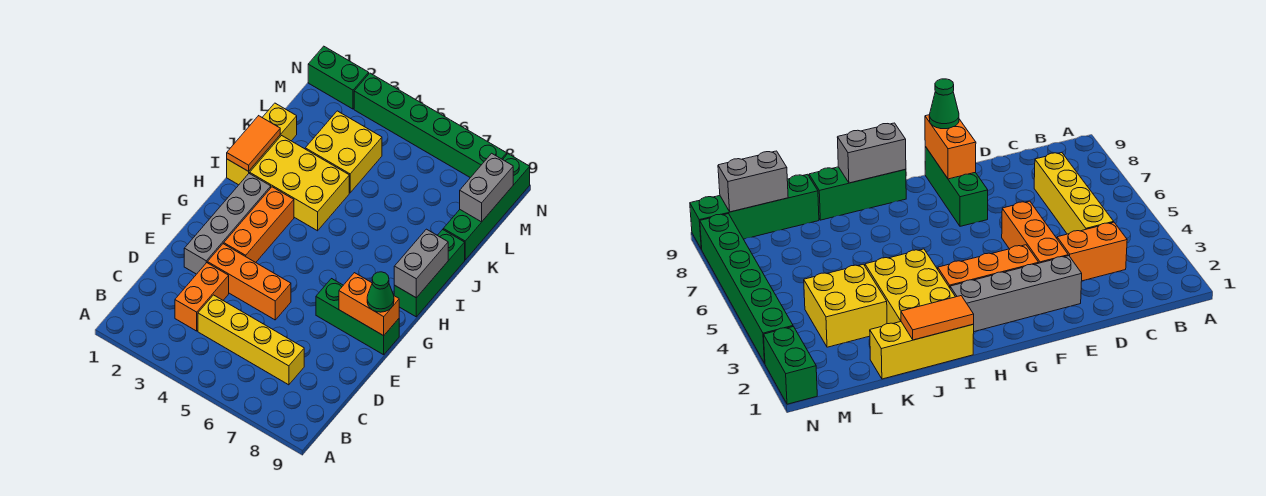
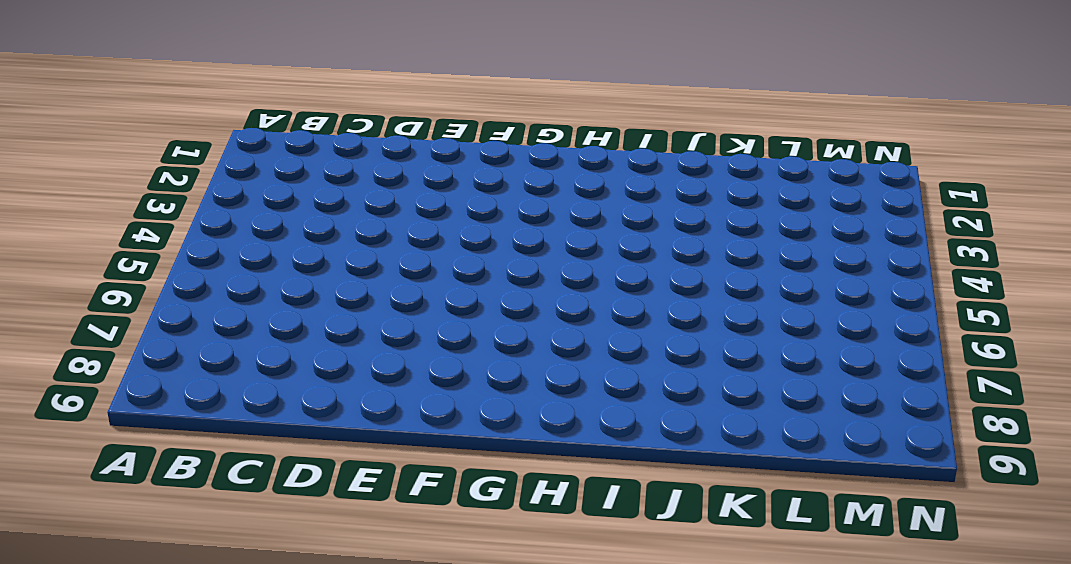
none -> orange 1x2 brick [175,263,229,331]
none -> yellow 1x4 brick [198,295,304,385]
none -> grey 1x4 brick [184,173,271,274]

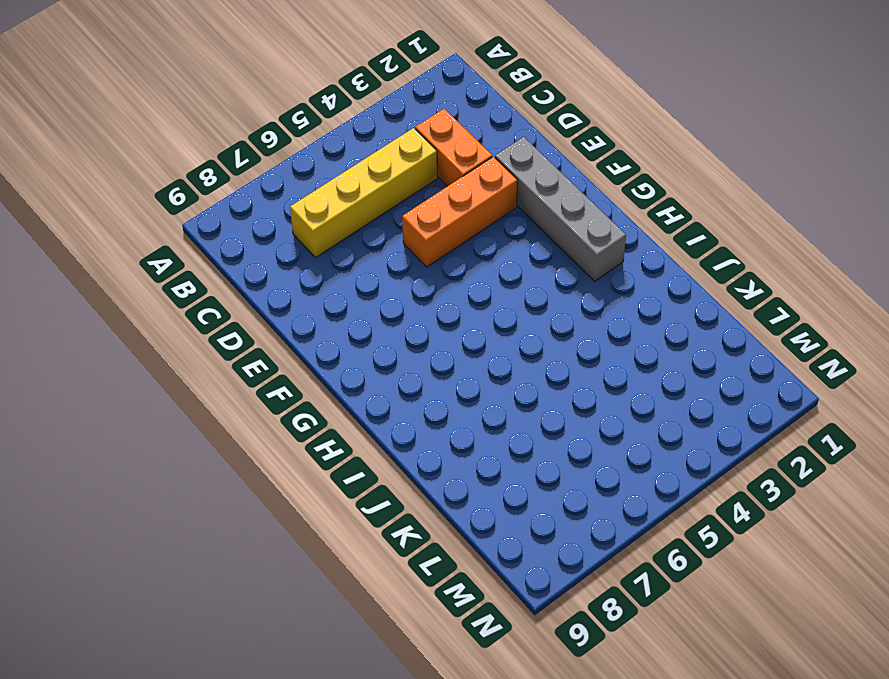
none -> orange 1x3 brick [224,187,294,262]
none -> green 1x3 brick [316,279,399,355]
none -> green 1x3 brick [394,230,465,317]

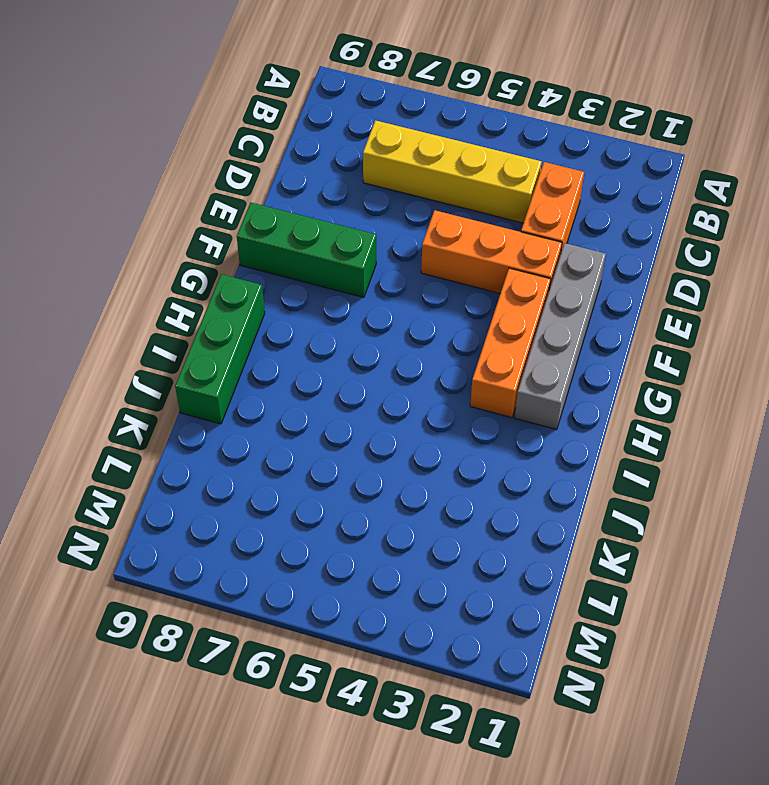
none -> yellow 1x3 brick [227,103,297,185]
none -> yellow 2x3 brick [250,136,349,231]
none -> yellow 2x2 brick [305,111,382,193]

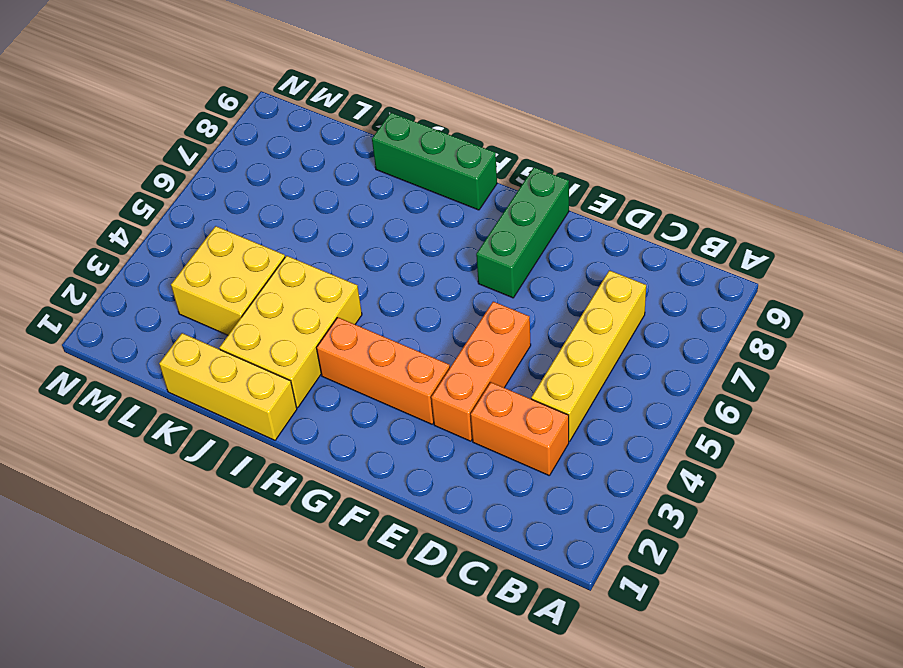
none -> grey 1x4 brick [184,173,271,274]
none -> green 1x4 brick [443,154,530,260]
none -> green 1x2 brick [308,46,369,109]

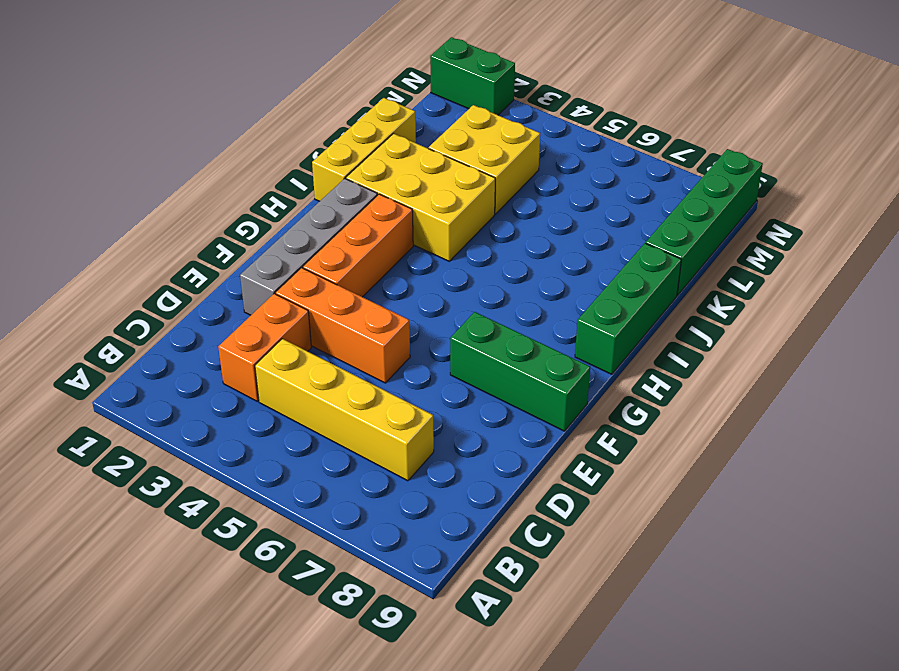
none -> green 1x6 brick [354,73,507,178]
none -> orange 1x2 brick [339,273,399,336]
none -> grey 1x2 brick [394,229,448,298]

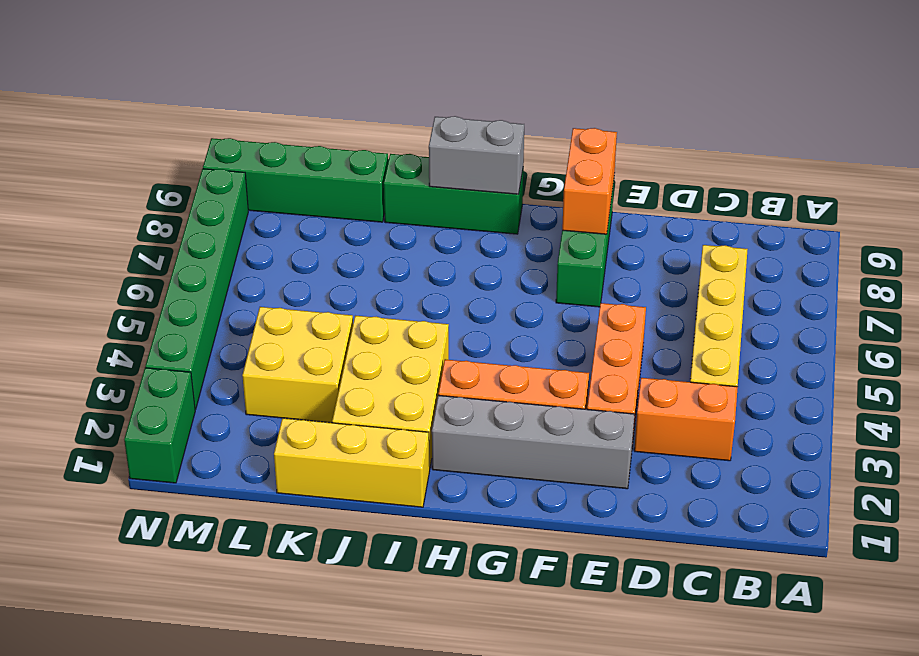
none -> orange 1x2 tile [227,116,280,171]
none -> grey 1x2 brick [460,153,513,222]
none -> green 1x1 cone [367,272,394,312]

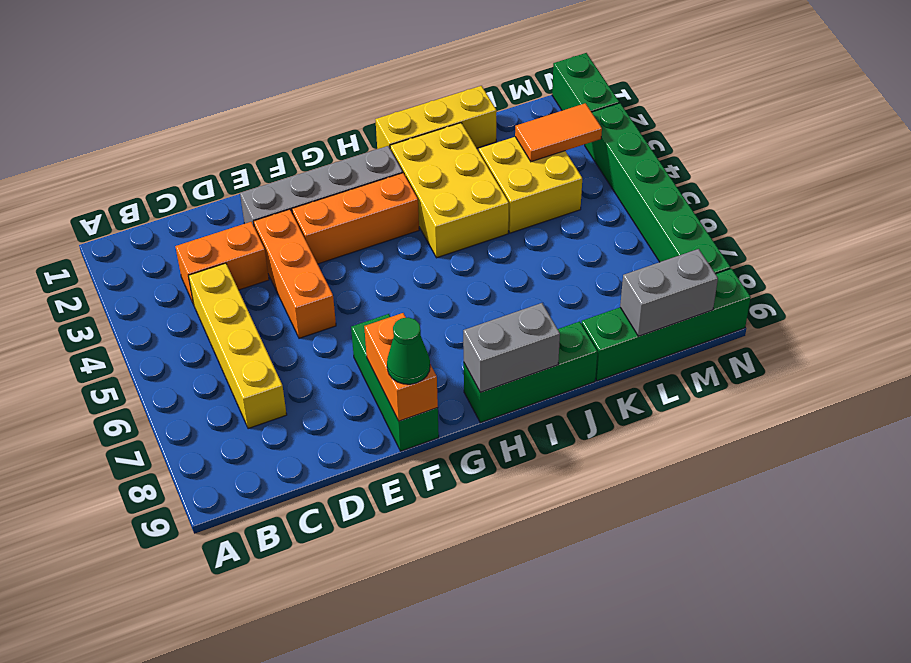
orange 1x2 tile [515,103,602,162] -> orange 1x2 tile moved to [227,116,280,171]

